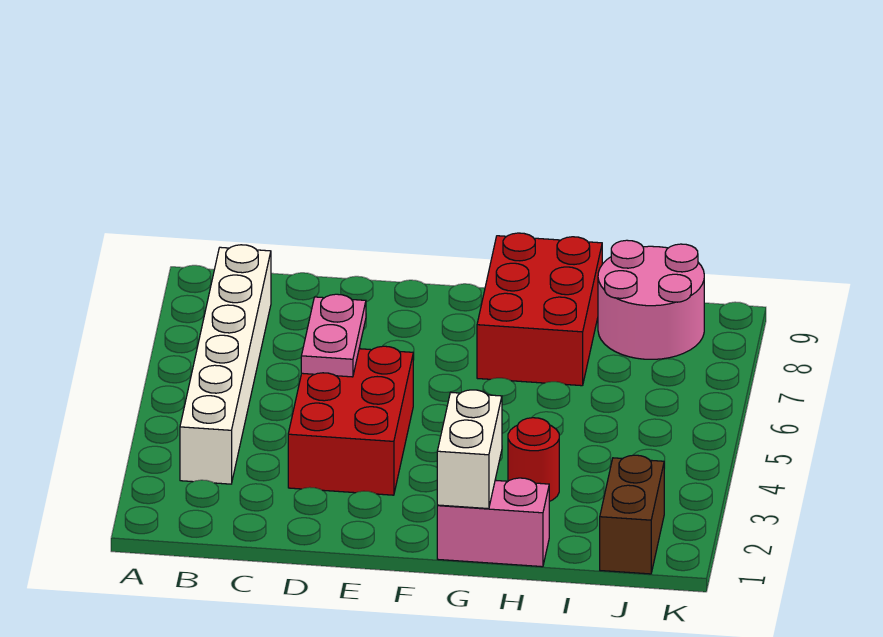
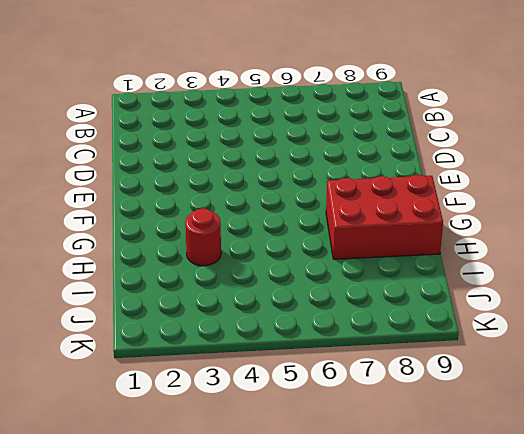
none -> white 1x6 brick [180,245,271,484]
none -> red 2x3 brick [288,346,413,495]

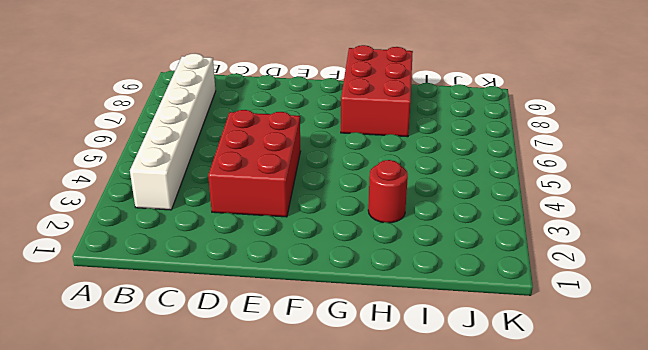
none -> pink 1x2 brick [437,478,549,567]
none -> pink 2x2 round brick [598,240,704,359]

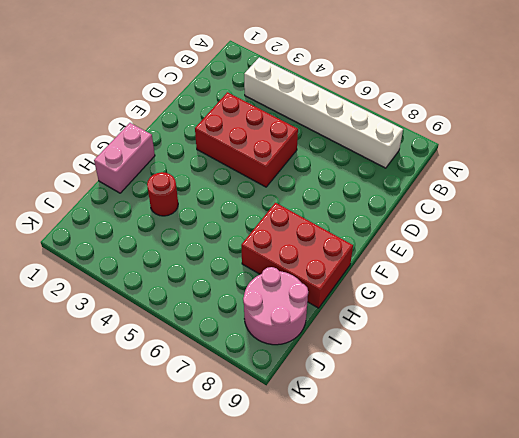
none -> brown 1x2 brick [600,455,664,574]
none -> pink 1x2 plate [301,294,366,377]

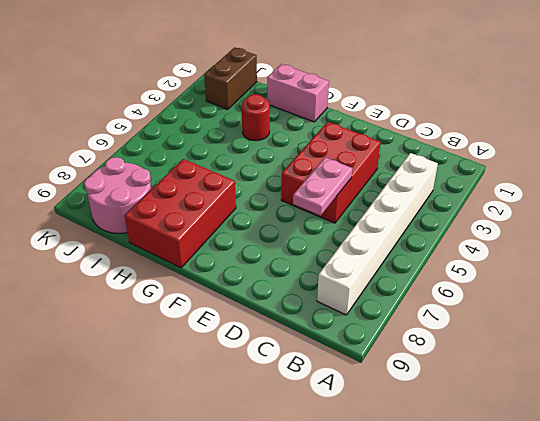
none -> white 1x2 brick [437,390,502,509]

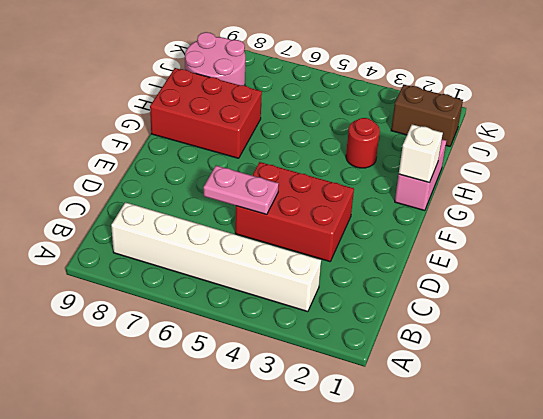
white 1x1 brick [399,124,443,183] -> white 1x2 brick [437,390,502,509]

